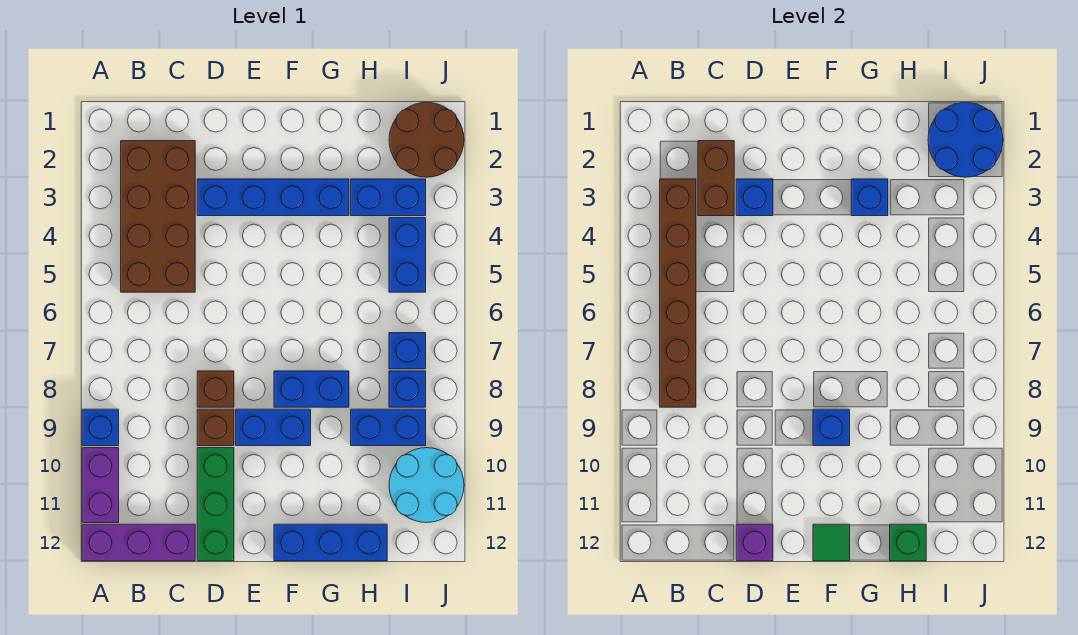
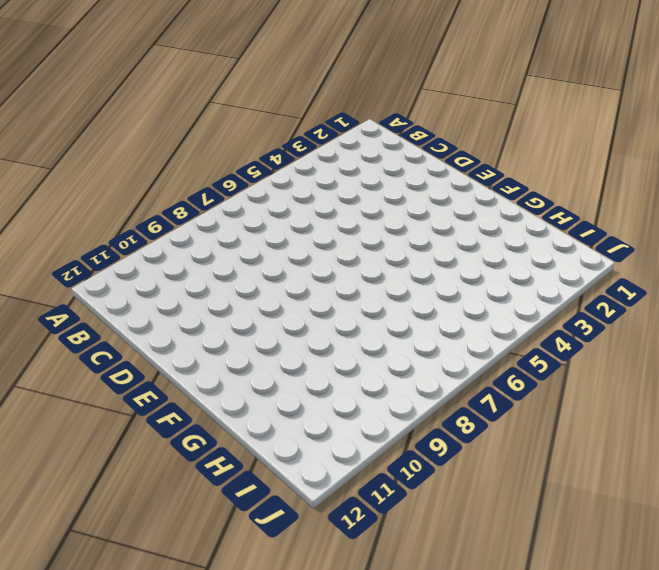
none -> blue 1x1 brick [82,409,119,446]
none -> purple 1x2 brick [82,448,119,523]
none -> purple 1x3 brick [82,524,195,561]

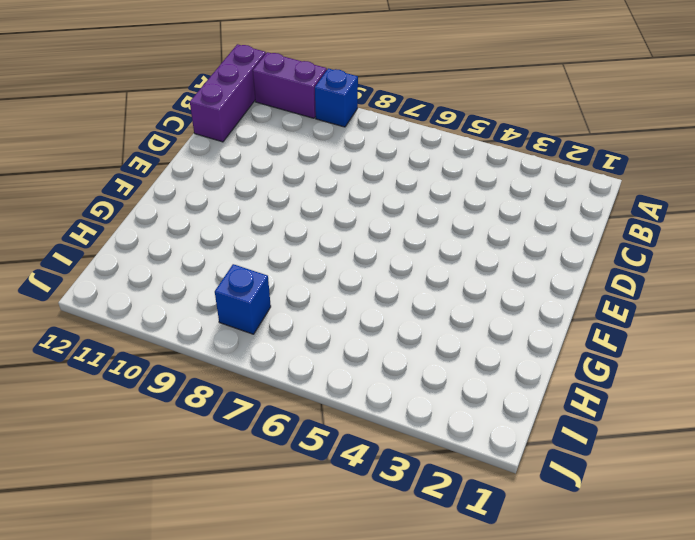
none -> brown 2x4 brick [121,141,195,292]
none -> blue 1x4 brick [197,179,349,216]
none -> brown 1x1 brick [197,371,234,407]

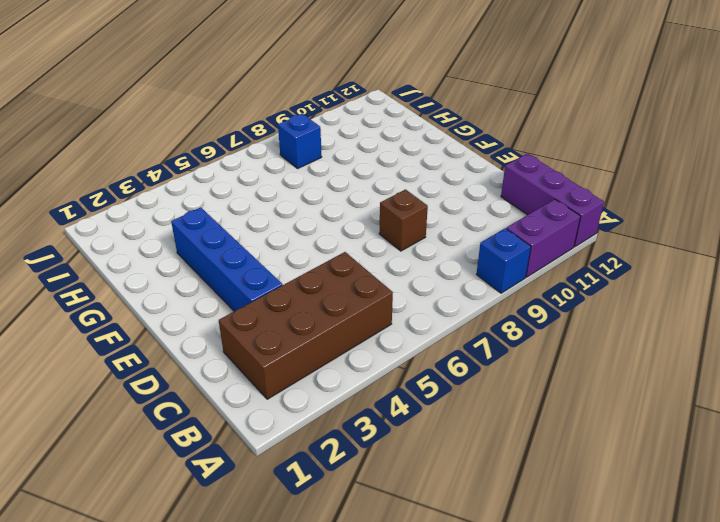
none -> brown 1x1 brick [197,409,234,446]
none -> green 1x3 brick [197,448,234,561]
none -> blue 1x2 brick [236,409,311,446]

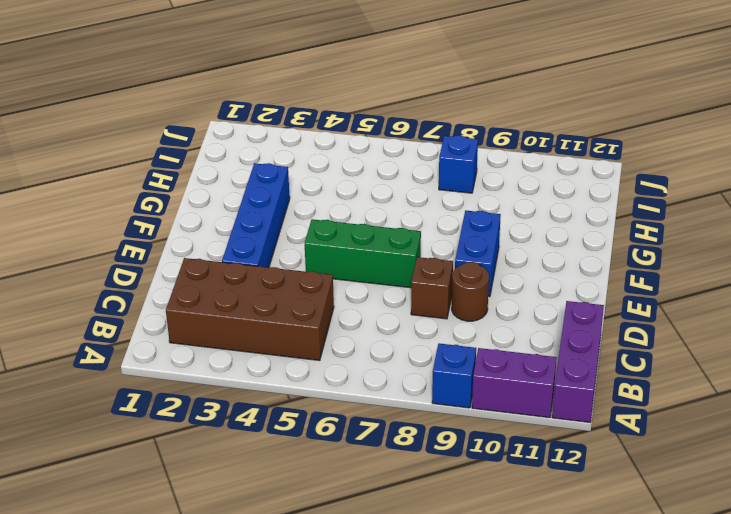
brown 1x1 round brick [452,262,489,321] -> brown 1x1 brick [197,409,234,446]
green 1x3 brick [305,219,421,288] -> green 1x3 brick moved to [197,448,234,561]
none -> blue 1x2 brick [274,371,349,407]
none -> blue 1x3 brick [274,524,387,561]
none -> blue 1x2 brick [351,179,426,216]

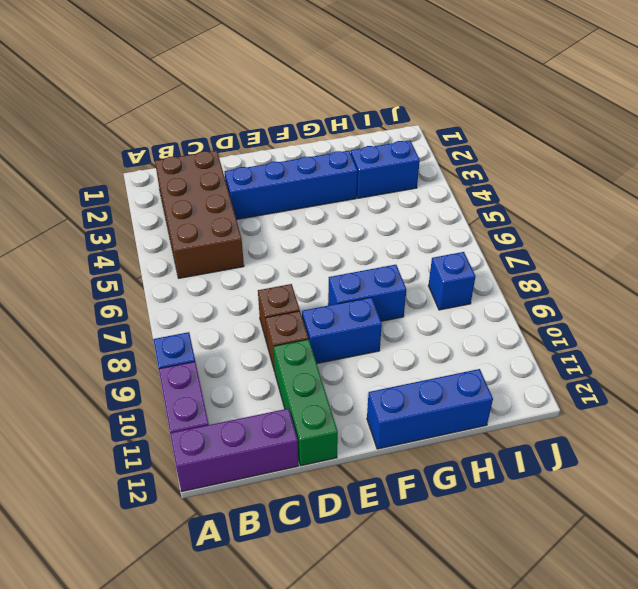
none -> blue 1x2 brick [351,409,426,446]
none -> brown 2x2 round brick [389,102,464,177]
none -> blue 1x2 brick [389,218,426,292]

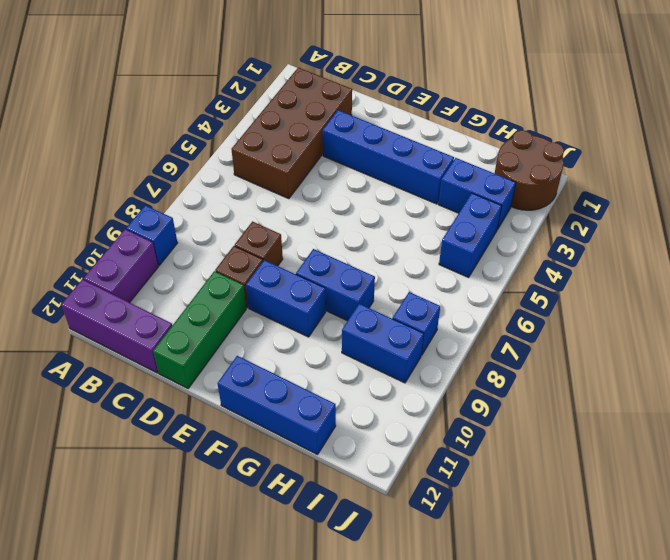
none -> blue 1x1 brick [389,333,426,369]
none -> cyan 2x2 round brick [389,448,464,523]
none -> brown 1x6 brick [660,179,696,407]

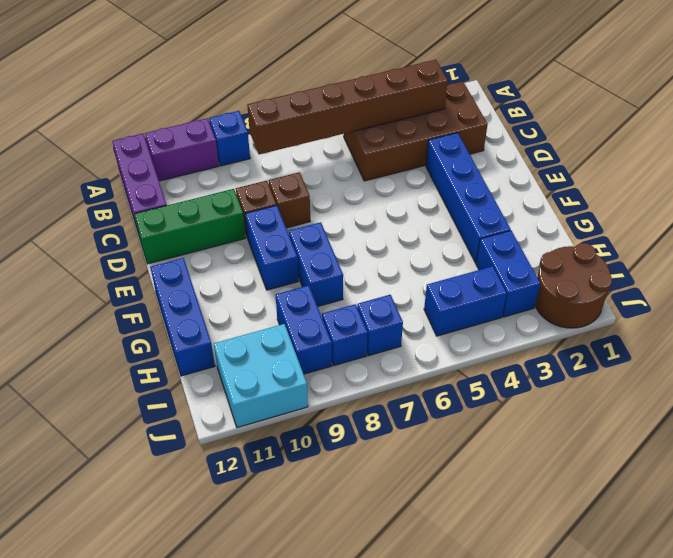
cyan 2x2 brick [214,324,308,428] -> cyan 2x2 round brick [389,448,464,523]
none -> brown 1x2 brick [698,141,734,216]
none -> blue 1x1 brick [736,179,773,216]
none -> purple 1x1 brick [736,524,773,561]

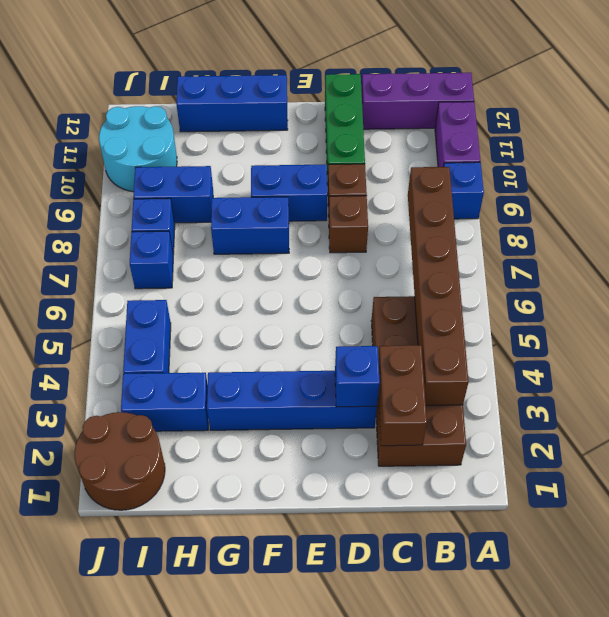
none -> purple 1x1 brick [736,524,773,561]
none -> blue 1x1 brick [813,409,850,446]
none -> green 1x1 tile [813,524,850,561]

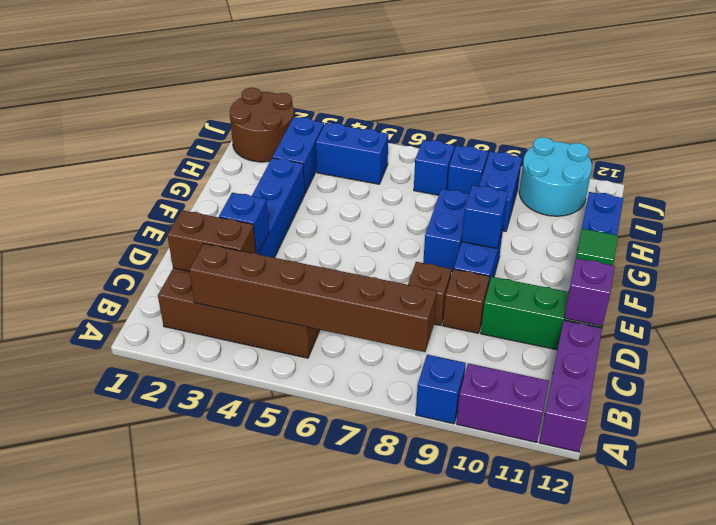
none -> blue 1x1 brick [851,179,888,216]
none -> green 1x1 brick [890,524,926,561]
none -> blue 2x2 round brick [928,102,1003,177]

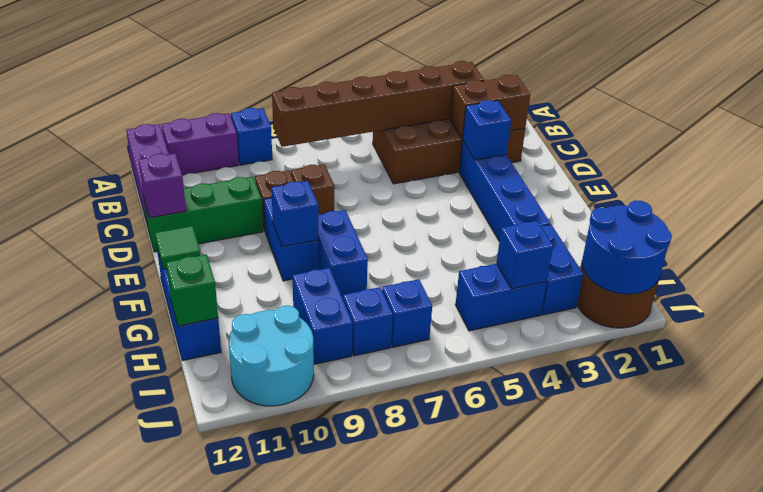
blue 1x1 brick [497,221,553,289] -> blue 1x1 brick moved to [851,179,888,216]

